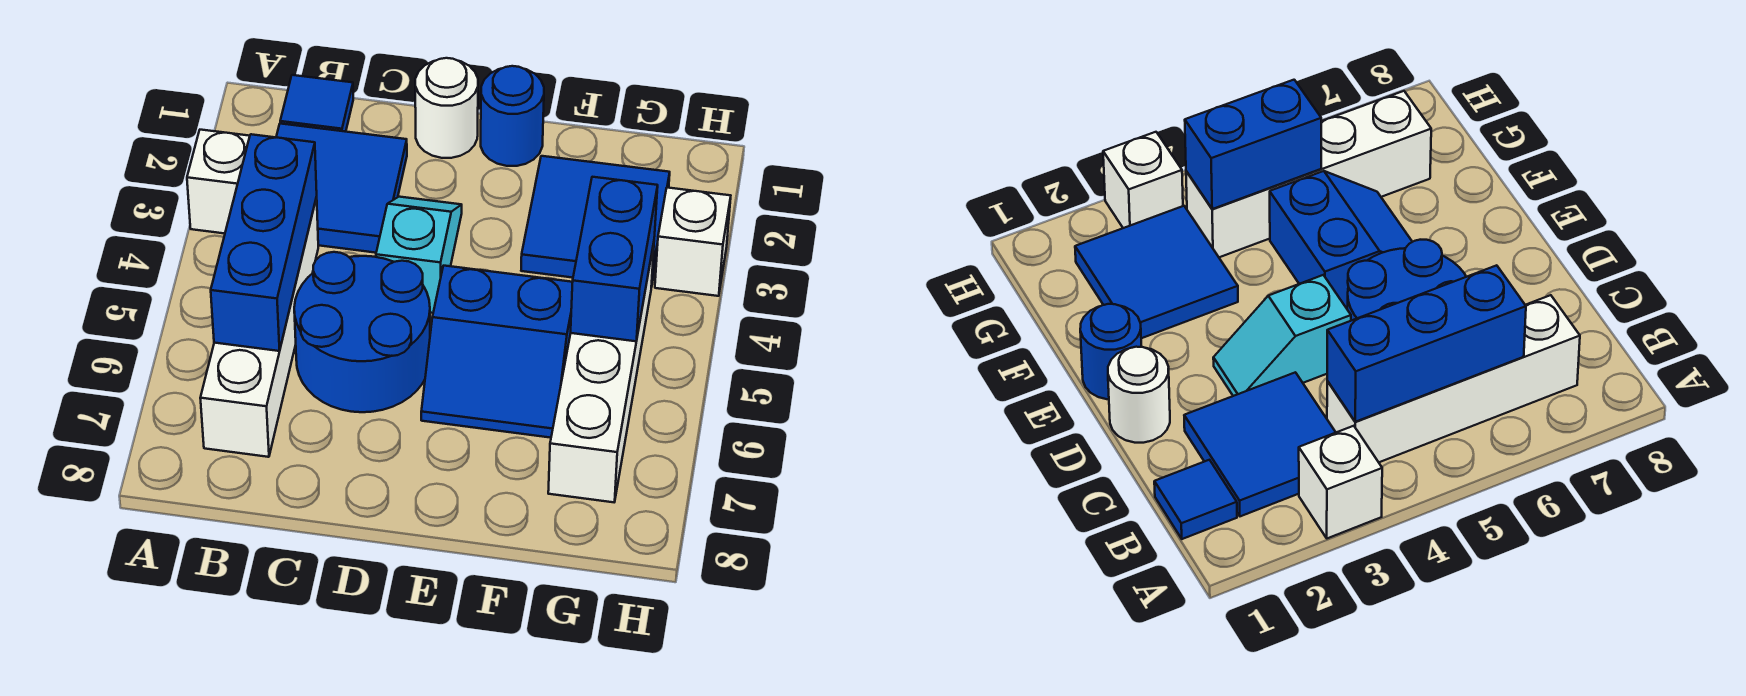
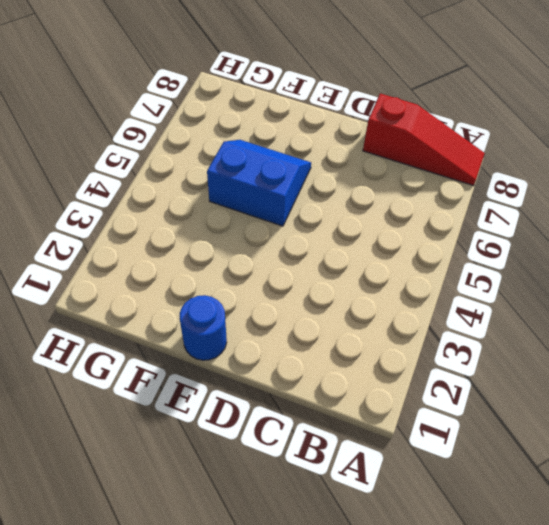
red 1x3 slope [363,94,485,186] -> none
none -> white 1x1 brick [187,130,250,234]
none -> blue 1x1 tile [280,75,353,132]
none -> blue 2x2 tile [276,124,407,253]

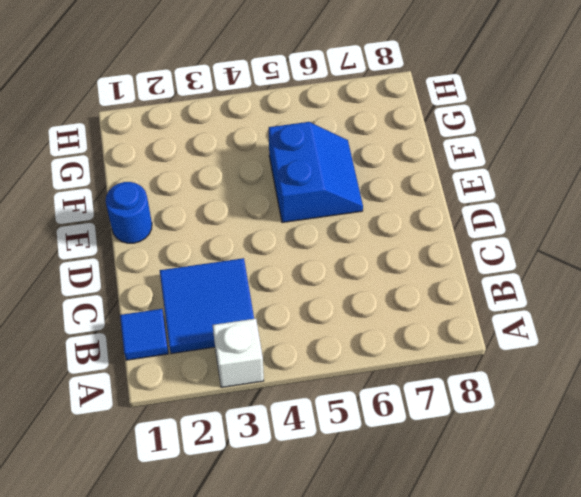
none -> white 1x4 brick [200,197,318,457]
none -> blue 2x2 round brick [294,252,430,412]
none -> white 1x1 round brick [415,58,478,158]

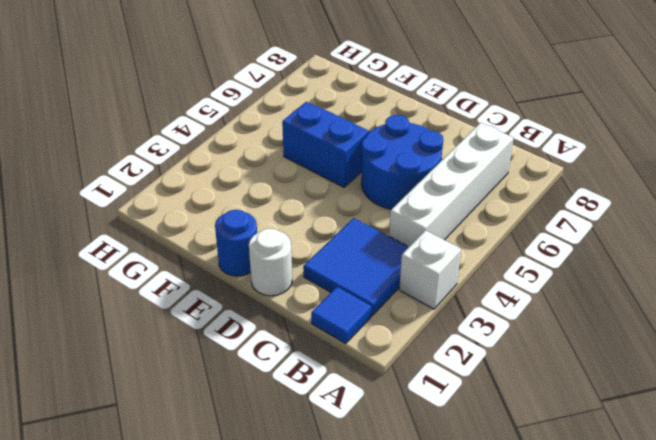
none -> cyan 1x2 slope [376,197,462,313]
none -> blue 2x2 tile [521,156,670,287]
none -> white 1x4 brick [548,243,654,502]

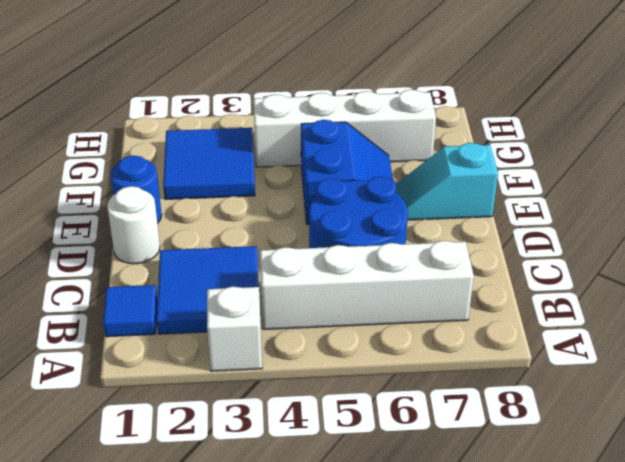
cyan 1x2 slope [396,143,498,220] -> cyan 1x2 slope moved to [376,197,462,313]
none -> white 1x1 brick [655,188,731,296]
none -> blue 1x3 brick [211,134,317,351]
none -> blue 1x2 brick [571,177,658,341]

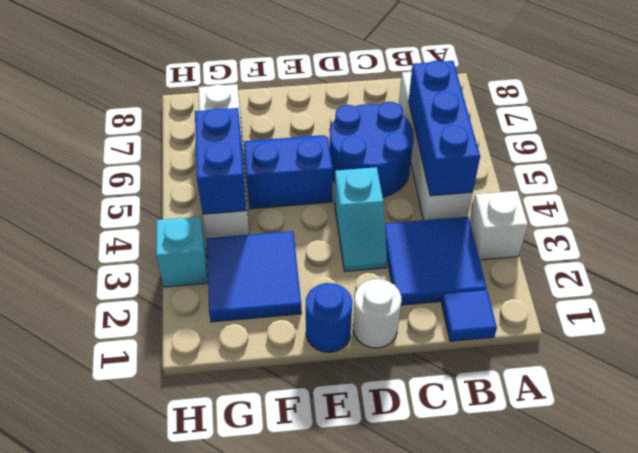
cyan 1x1 brick [156,217,207,287] -> white 1x1 brick [655,188,731,296]

